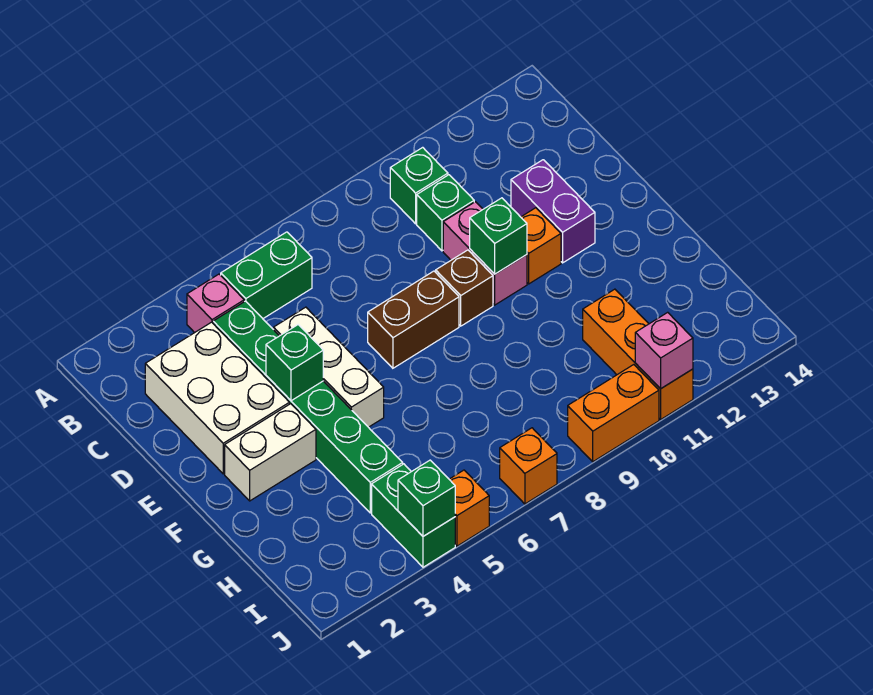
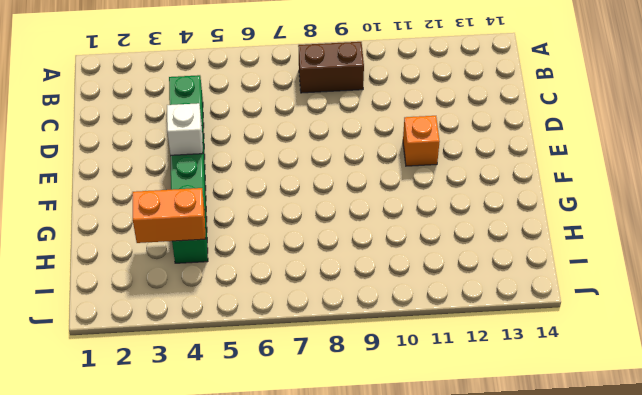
brown 1x2 brick [298,42,364,93] -> brown 1x2 brick moved to [368,271,459,368]
white 1x1 brick [167,103,203,155] -> green 1x1 brick [266,325,323,401]
orange 1x2 brick [133,188,205,243] -> orange 1x2 brick moved to [568,365,659,462]
none -> pink 1x1 brick [187,274,244,333]
none -> green 1x2 brick [221,232,312,318]
none -> green 1x1 brick [390,147,448,224]

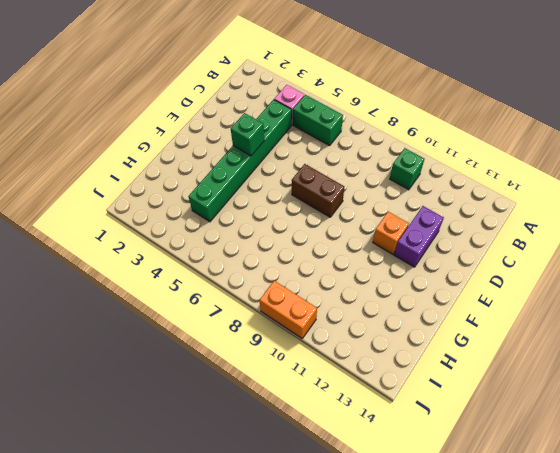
none -> white 2x3 brick [145,322,289,474]
none -> green 1x1 brick [417,175,474,251]
none -> white 1x3 brick [274,307,384,427]

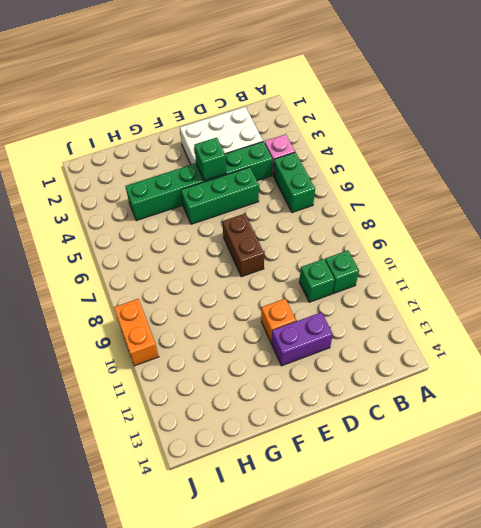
green 1x3 brick [181,167,259,224] -> white 1x3 brick [274,307,384,427]
none -> pink 1x2 brick [443,202,527,305]
none -> brown 1x1 brick [436,250,493,326]
none -> white 1x2 brick [225,404,316,501]

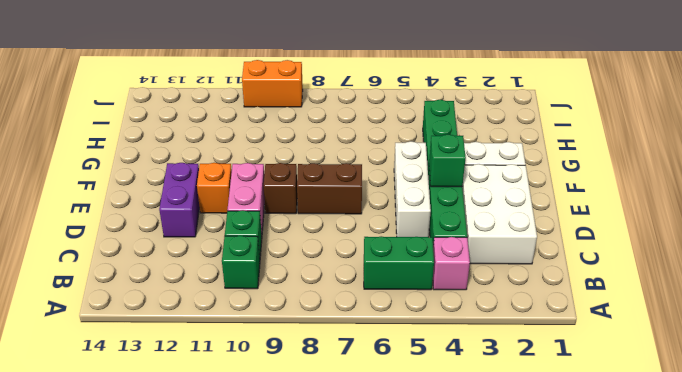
none -> orange 1x3 brick [583,289,693,419]
none -> green 1x2 brick [372,464,455,567]
none -> orange 1x1 brick [449,470,489,546]

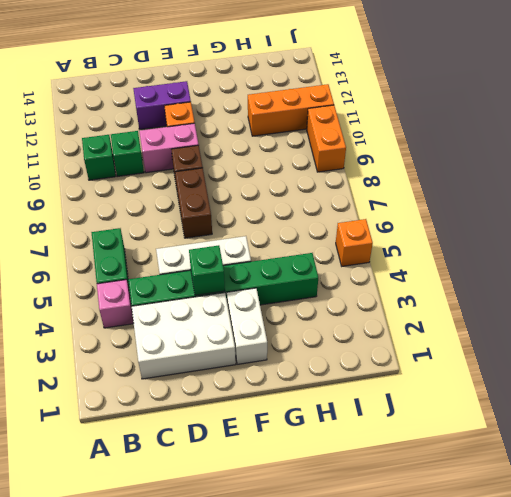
none -> green 1x2 brick [372,464,455,567]
none -> orange 1x1 brick [500,428,557,504]
none -> green 1x1 brick [470,198,527,274]

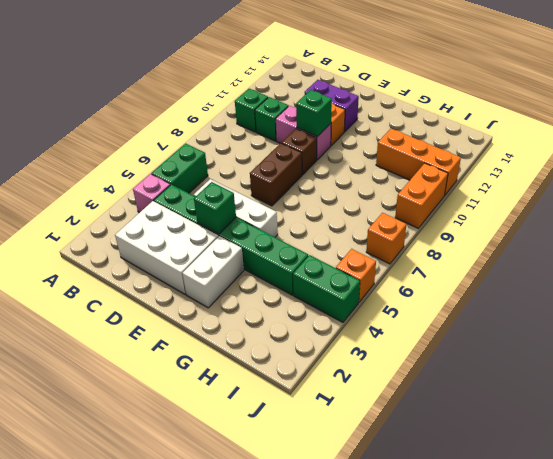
none -> green 1x1 brick [398,460,455,536]
none -> pink 1x1 brick [635,312,693,389]

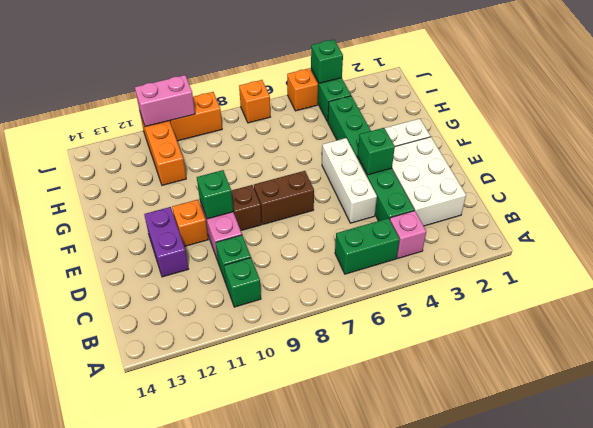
pink 1x2 brick [135,75,195,127] -> pink 1x1 brick [635,312,693,389]

